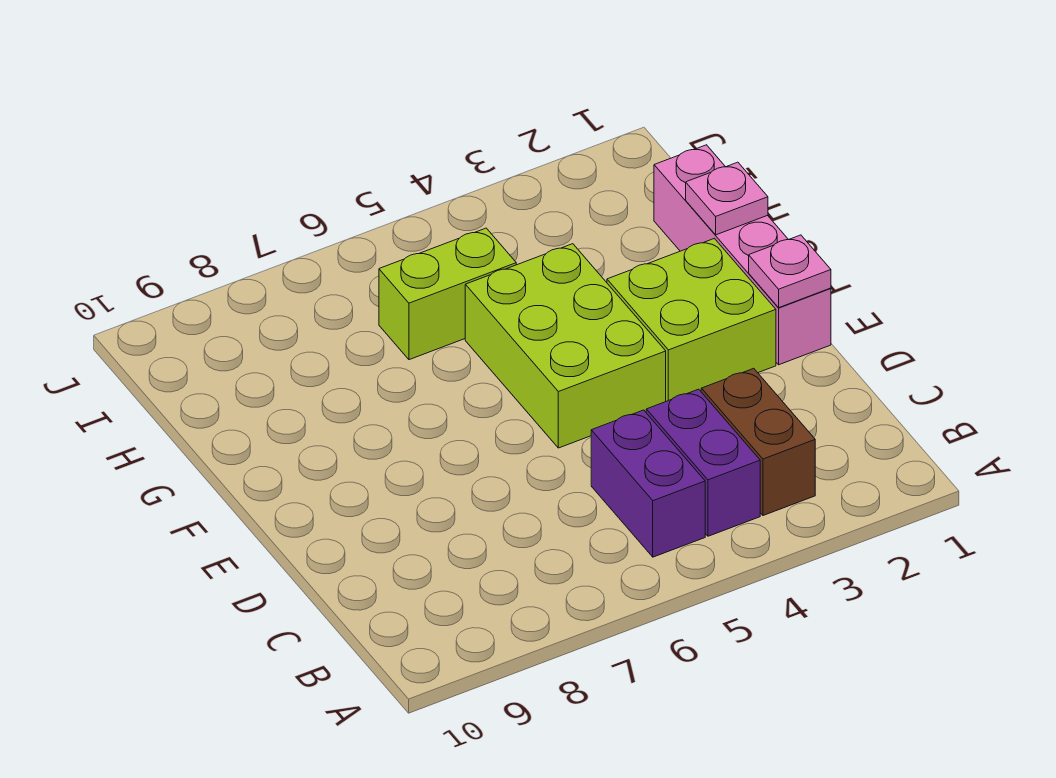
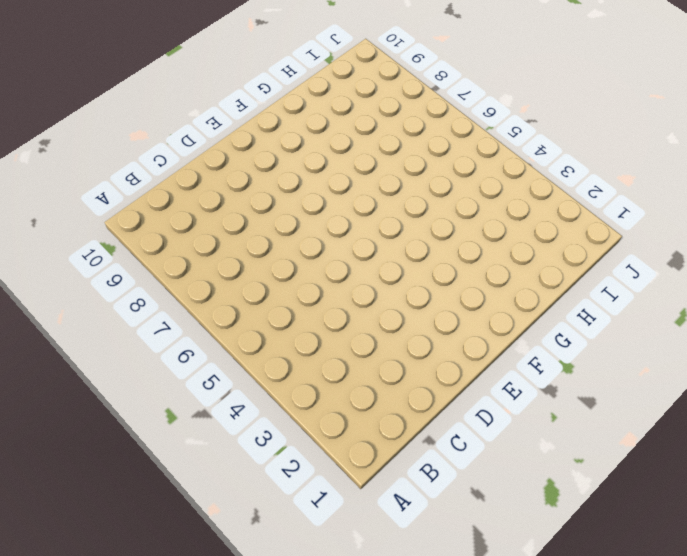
none -> brown 1x2 brick [701,368,815,515]
none -> purple 1x2 brick [646,389,760,536]

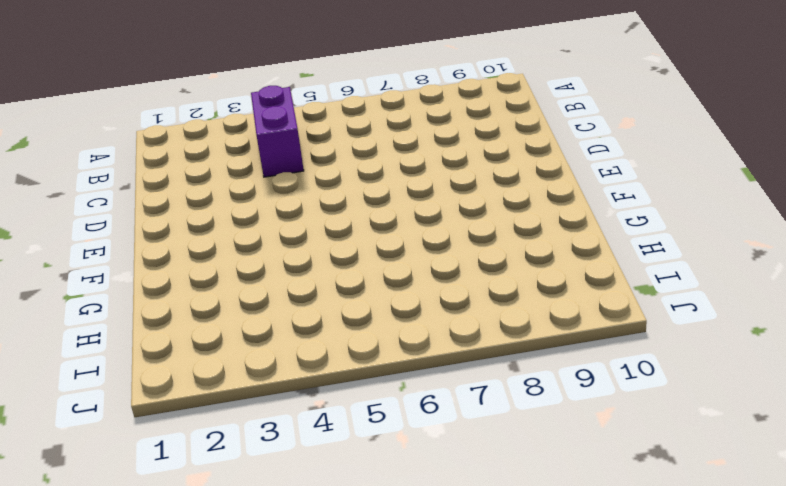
none -> brown 1x2 brick [701,368,815,515]
none -> purple 1x2 brick [591,410,705,557]

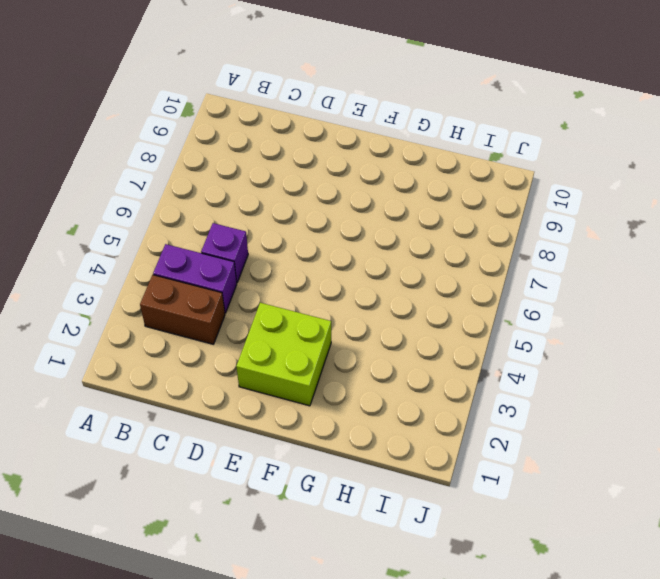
purple 1x1 brick [201,223,248,282] -> purple 1x2 brick [591,410,705,557]
none -> pink 1x4 brick [654,145,831,365]
none -> lime 2x3 brick [465,244,666,448]

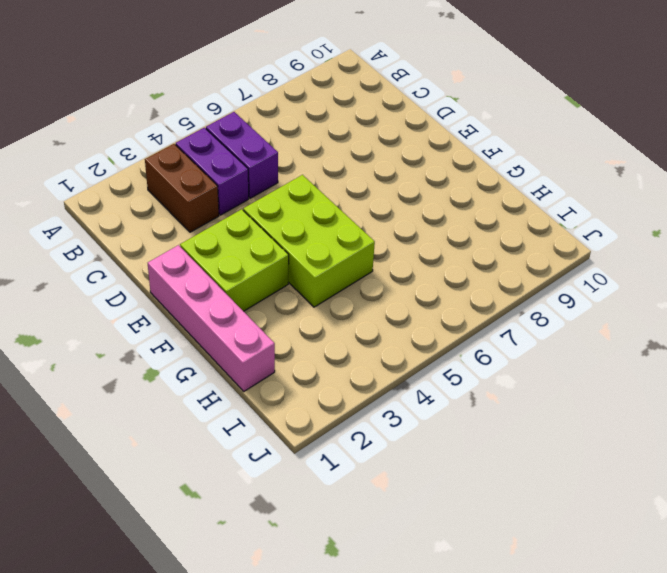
none -> lime 1x2 brick [379,228,516,360]
none -> pink 1x1 plate [749,235,831,307]

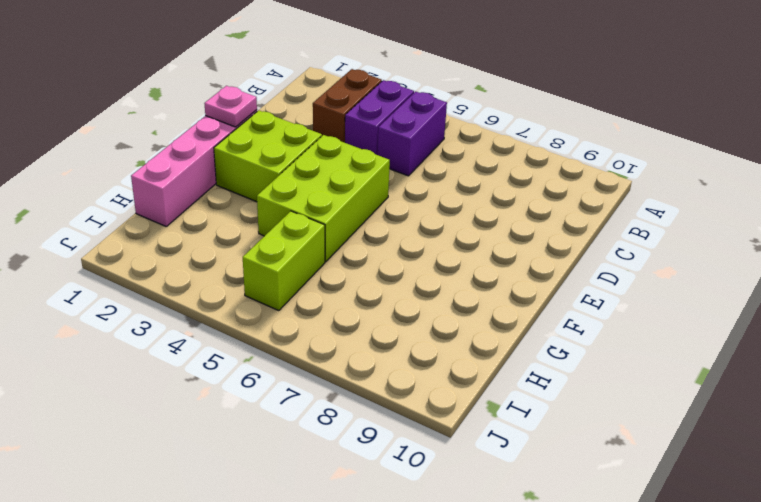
lime 1x2 brick [243,211,325,311] -> lime 1x2 brick turned to [379,228,516,360]
none -> pink 1x1 plate [686,162,768,235]

